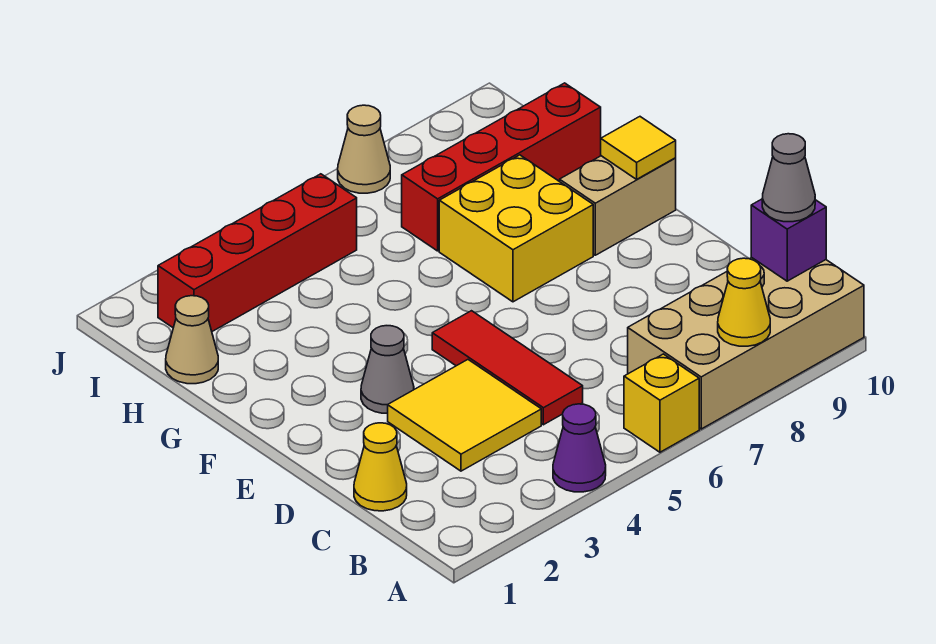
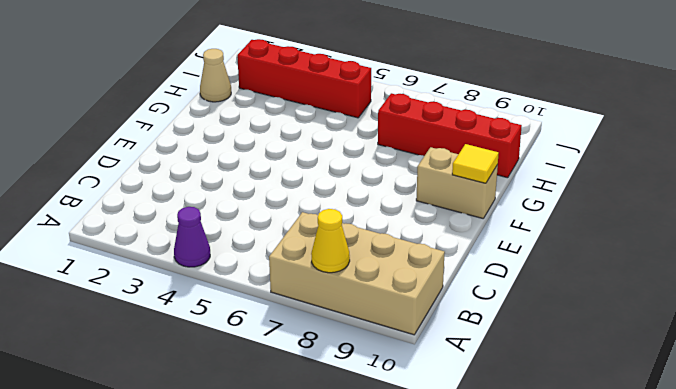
none -> yellow 1x1 brick [624,354,699,452]
none -> yellow 1x1 cone [354,423,407,511]
none -> yellow 2x2 tile [388,360,541,471]

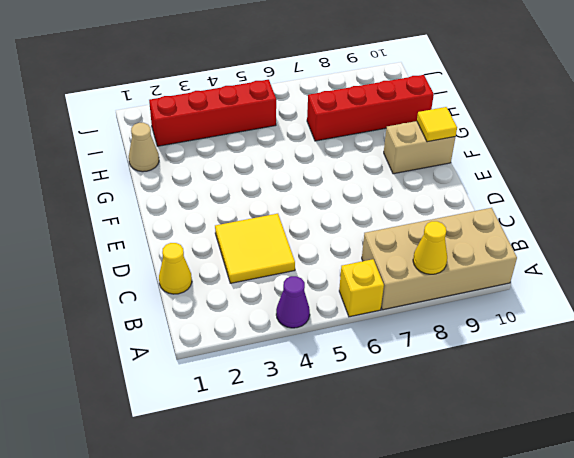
none -> red 1x3 tile [432,311,583,425]
none -> grey 1x1 cone [361,326,414,414]
none -> yellow 2x2 brick [439,155,593,302]

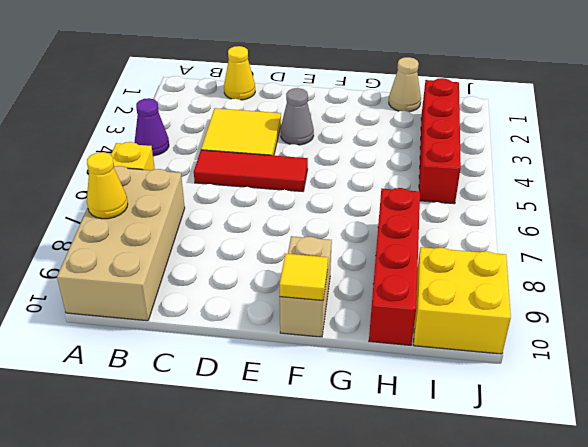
yellow 2x2 brick [414,247,511,354] -> yellow 2x2 brick moved to [439,155,593,302]
none -> tan 1x1 cone [338,105,390,193]
none -> purple 1x1 brick [751,199,826,281]
none -> grey 1x1 cone [762,134,815,222]

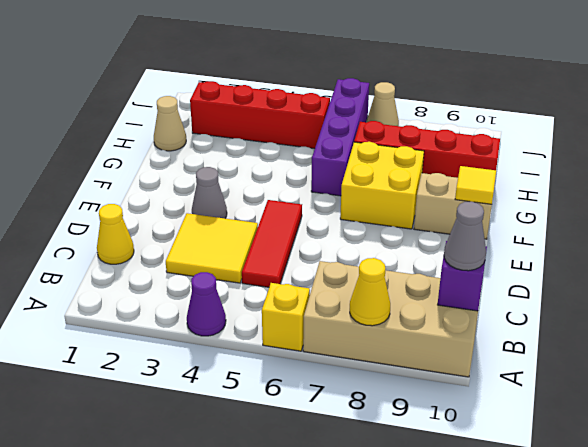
purple 1x4 brick [311,78,369,196] -> none

